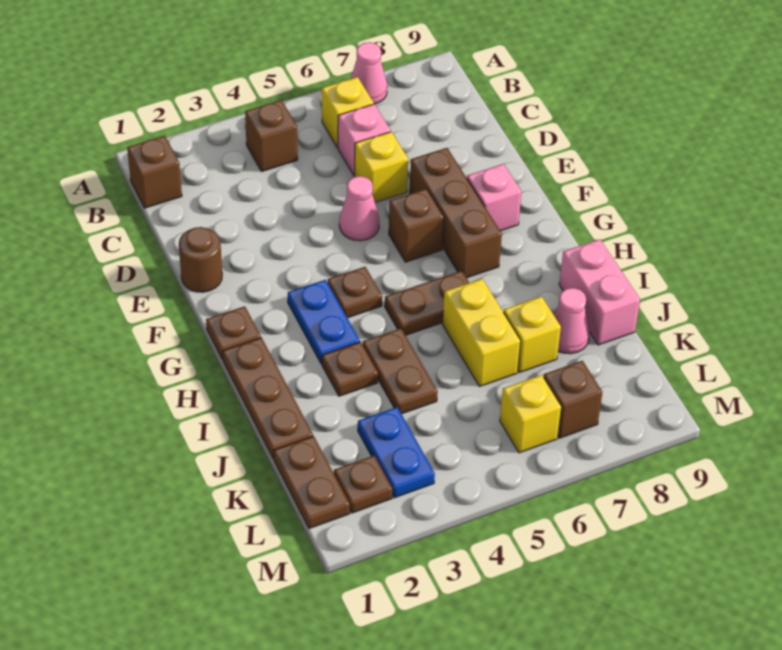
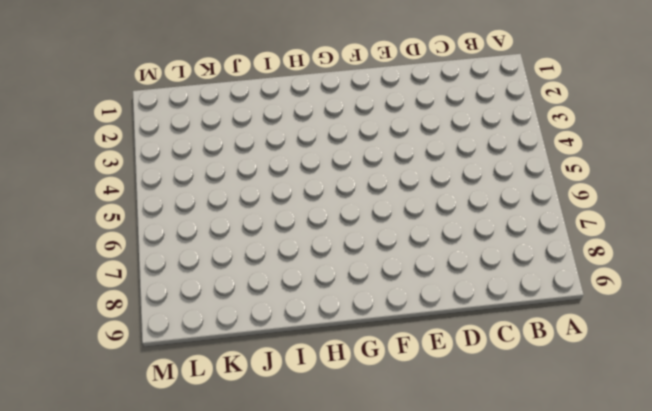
none -> pink 1x1 cone [351,42,387,104]
none -> brown 1x1 brick [127,136,182,208]
none -> brown 1x1 brick [245,100,298,172]

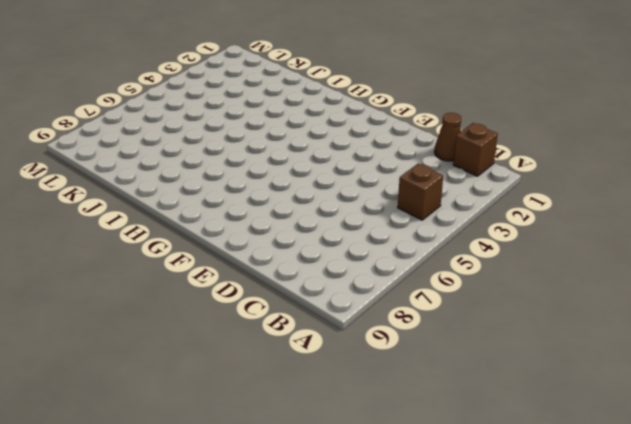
brown 1x1 cone [434,113,461,161] -> none
none -> pink 1x1 cone [351,42,387,104]
none -> yellow 1x1 brick [322,77,374,148]
none -> pink 1x1 brick [338,104,391,175]

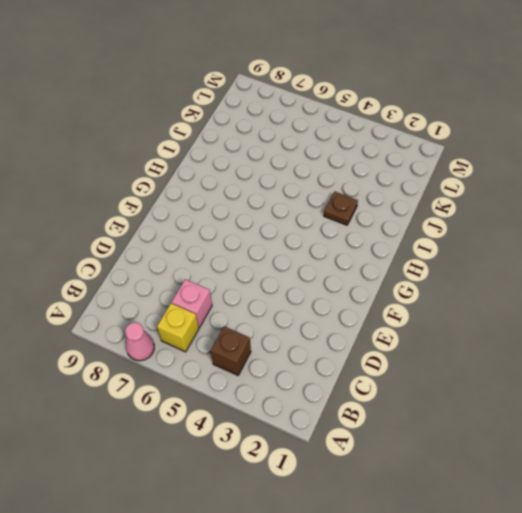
none -> brown 1x1 brick [127,136,182,208]
none -> yellow 1x1 brick [355,132,408,202]
none -> brown 1x1 round brick [179,227,222,292]

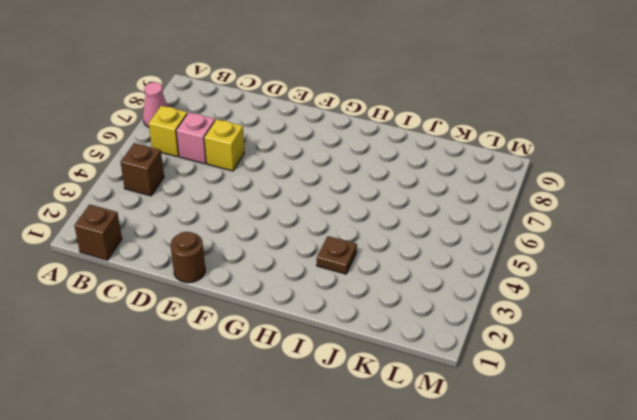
none -> pink 1x1 cone [339,176,379,241]
none -> brown 1x3 brick [410,148,502,278]
none -> brown 1x1 brick [389,189,444,262]

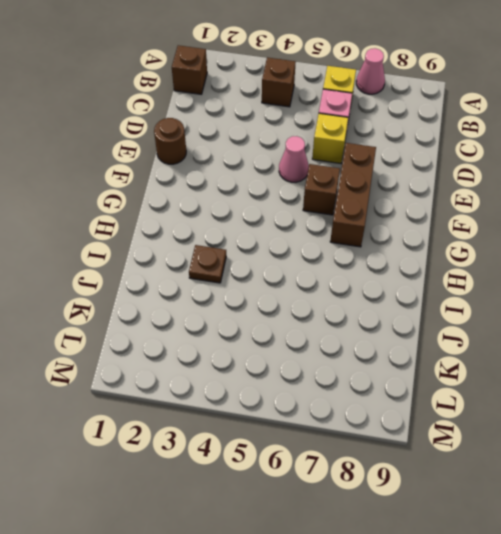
none -> pink 1x1 brick [467,164,521,231]
none -> brown 1x1 plate [206,306,261,360]
none -> blue 1x2 plate [288,280,360,364]

